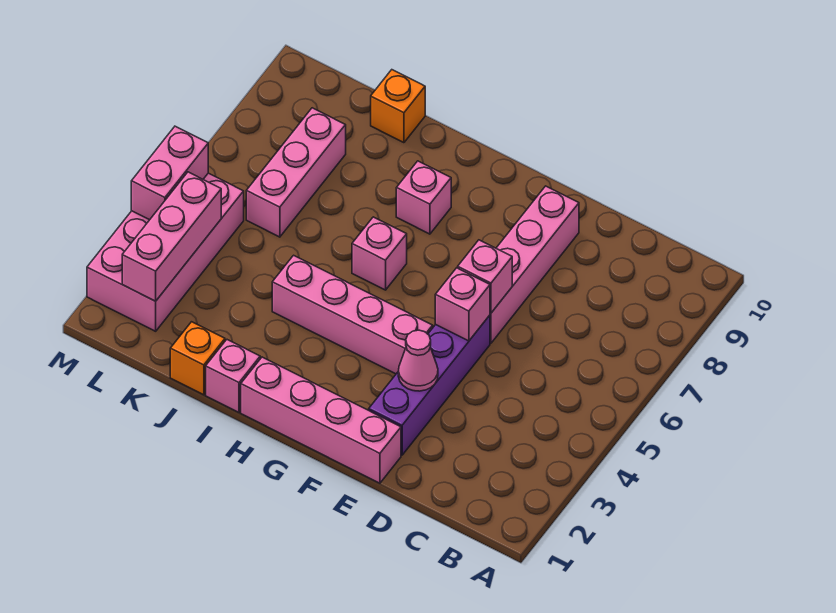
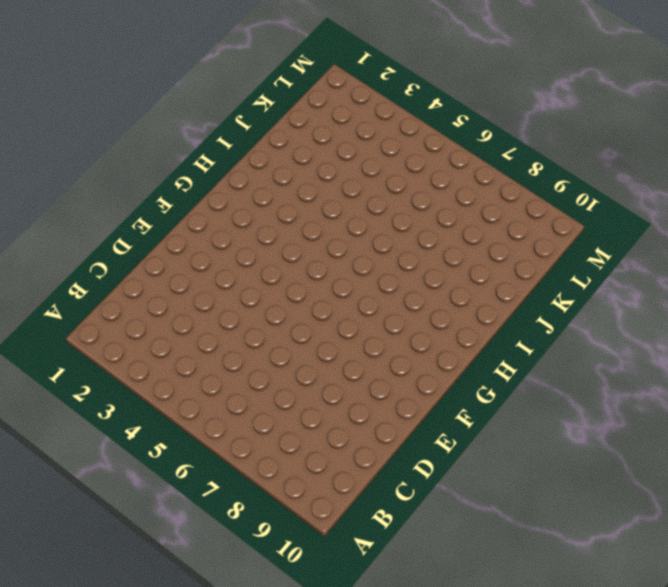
none -> pink 1x4 brick [241,357,401,483]
none -> purple 1x4 brick [369,315,490,455]
none -> pink 1x4 brick [490,186,579,343]

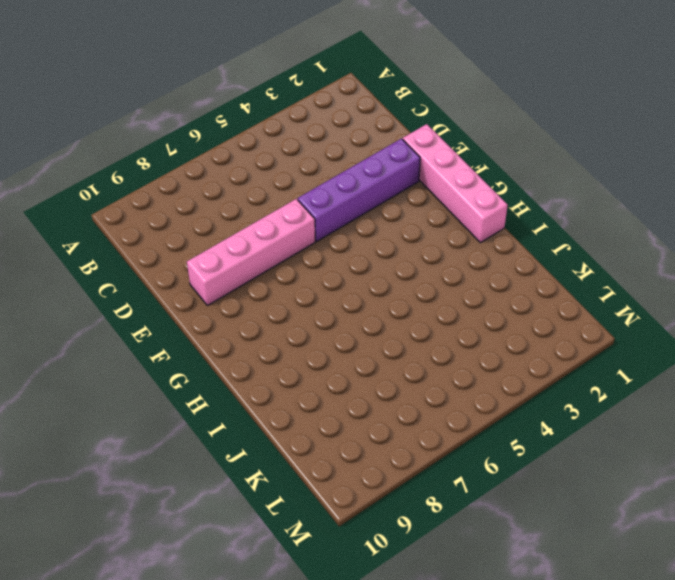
none -> pink 1x4 brick [272,255,433,374]
none -> pink 1x1 brick [352,217,407,290]
none -> pink 1x1 brick [396,161,451,234]

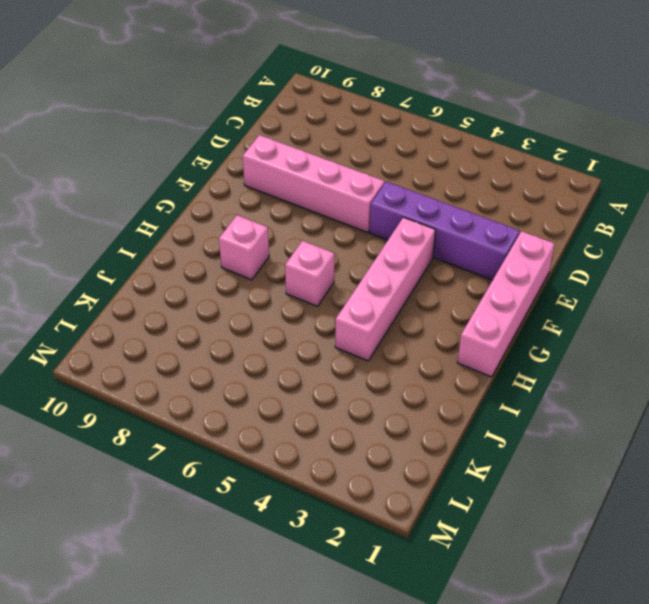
none -> pink 1x1 brick [206,340,260,412]
none -> orange 1x1 brick [170,322,225,395]
none -> orange 1x1 brick [371,70,425,143]

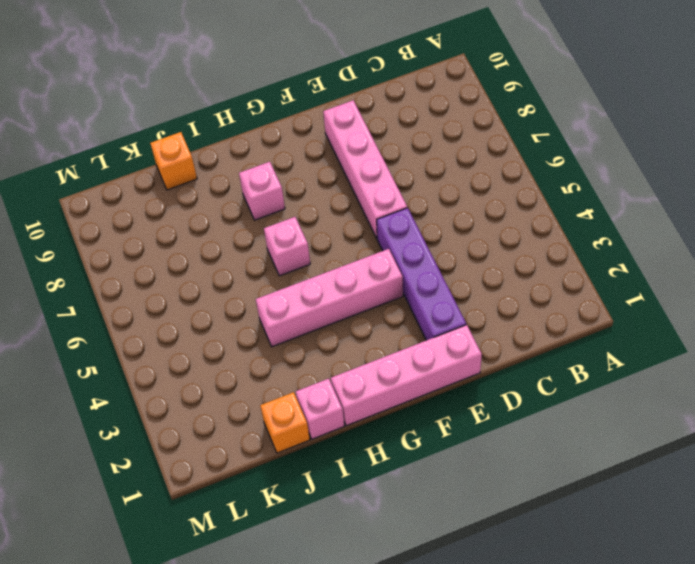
none -> pink 1x3 brick [246,108,346,237]
none -> pink 2x4 brick [87,173,244,331]
none -> pink 1x1 cone [398,330,438,391]

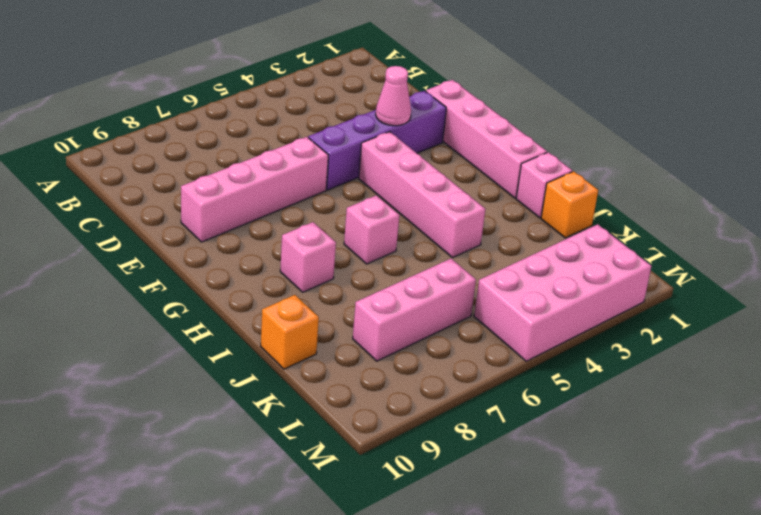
none -> pink 1x1 brick [435,268,490,341]
none -> pink 1x1 brick [458,240,512,313]
none -> pink 1x3 brick [122,172,221,301]

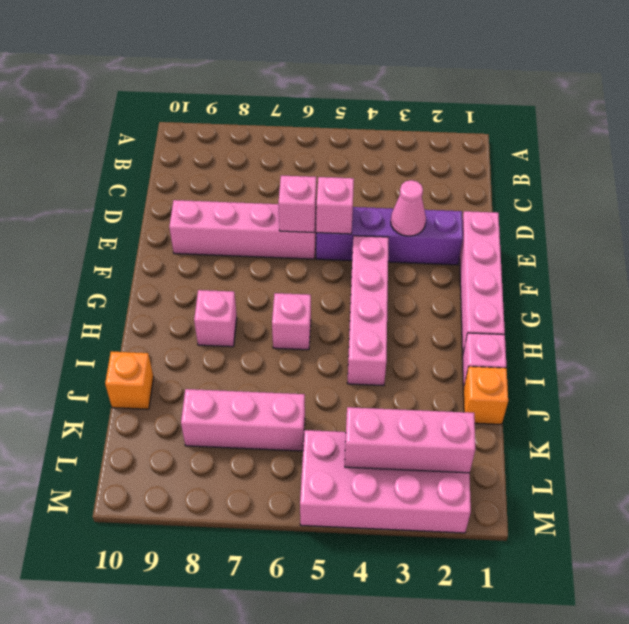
none -> pink 1x2 brick [131,126,208,220]

